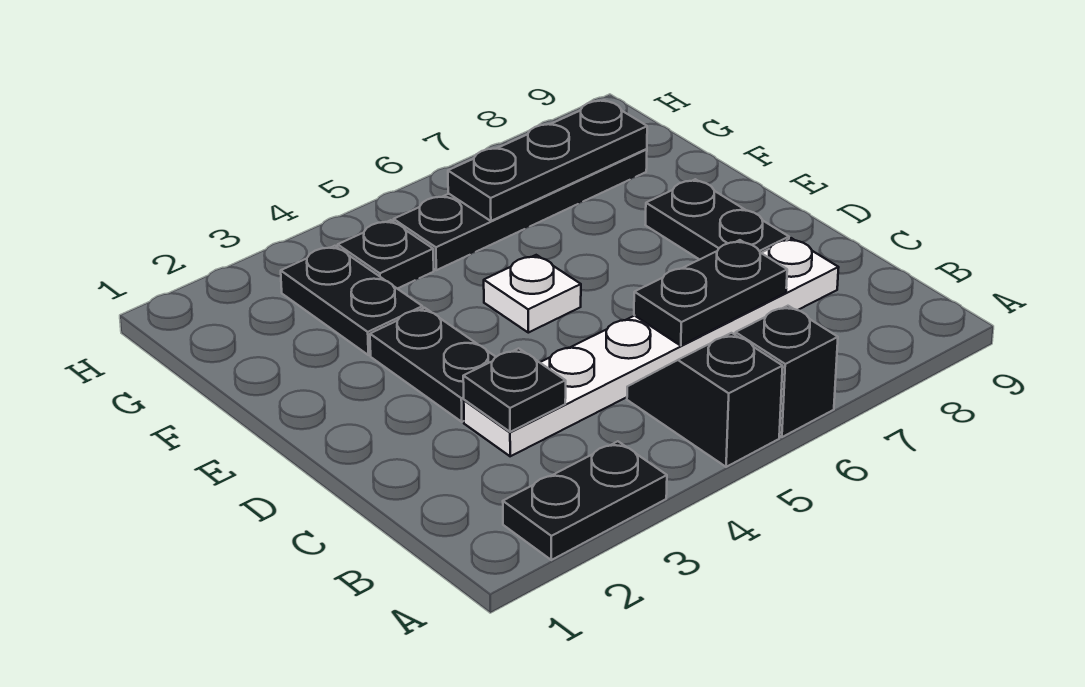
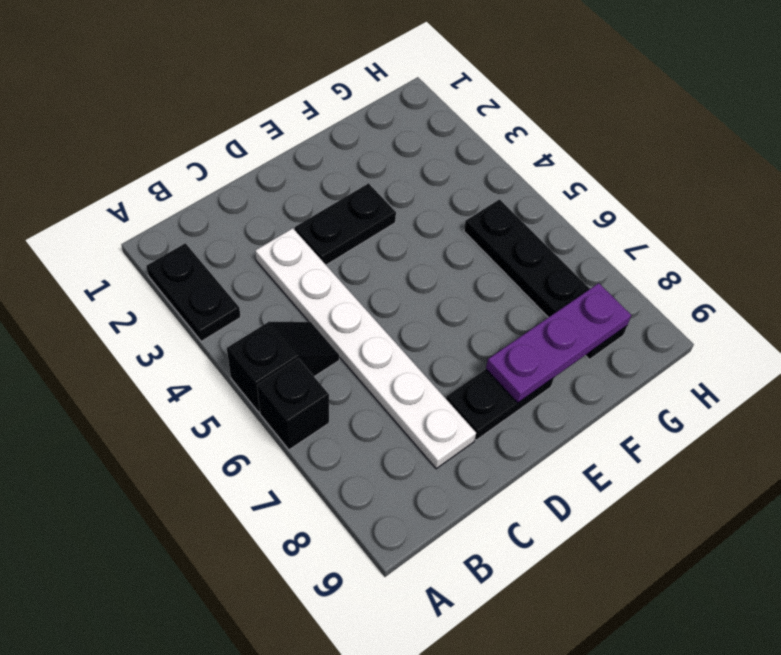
purple 1x3 plate [486,283,631,403] -> black 1x3 plate [448,100,647,221]
none -> white 1x1 plate [484,255,581,333]
none -> black 1x2 plate [281,246,423,355]
none -> black 1x1 plate [338,220,434,289]

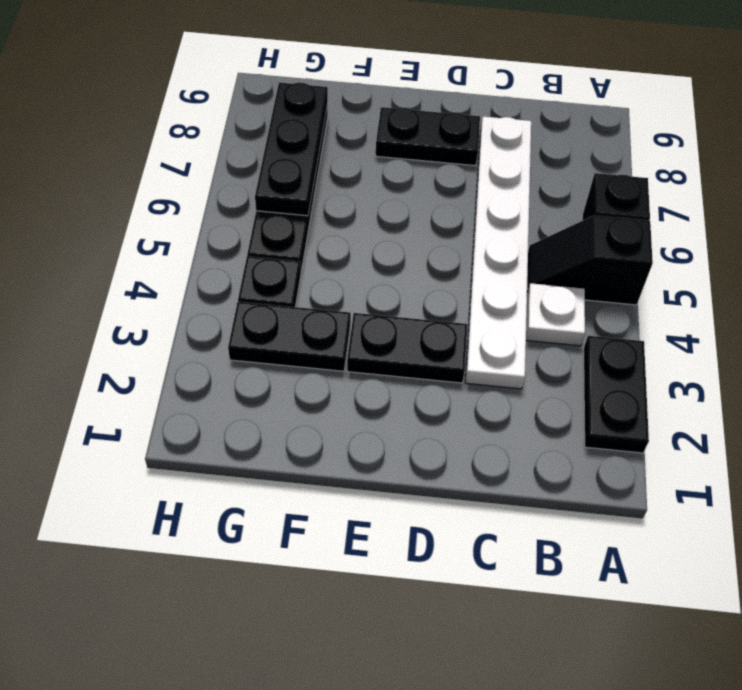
white 1x1 plate [526,283,585,346] -> white 1x1 plate moved to [484,255,581,333]
none -> black 1x1 plate [463,348,566,432]
none -> black 1x2 plate [634,240,787,346]

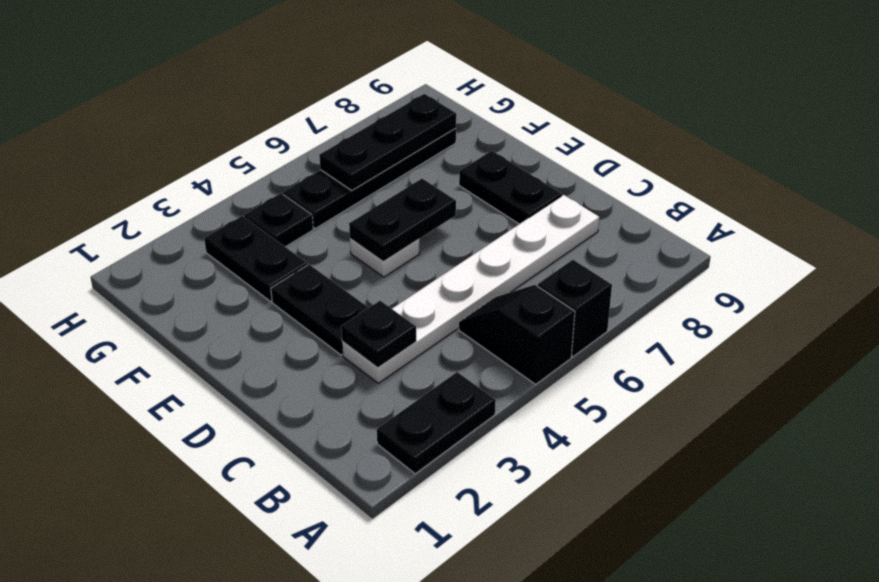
black 1x2 plate [349,179,456,262] -> black 1x2 plate moved to [634,240,787,346]

